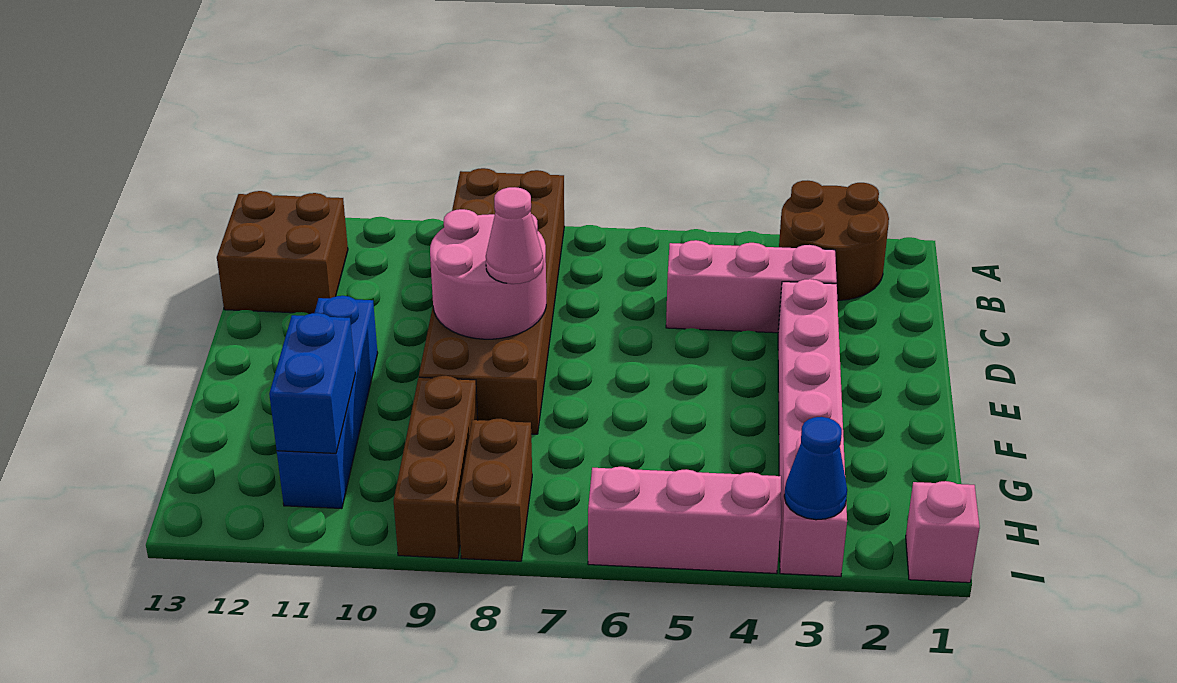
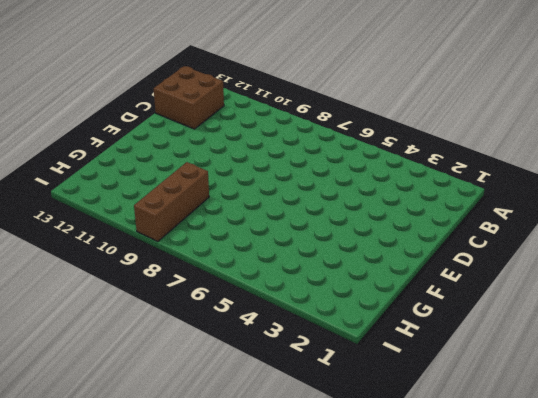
none -> brown 2x2 round brick [779,181,889,300]
none -> brown 2x6 brick [419,168,564,434]
none -> pink 1x3 brick [666,240,837,333]

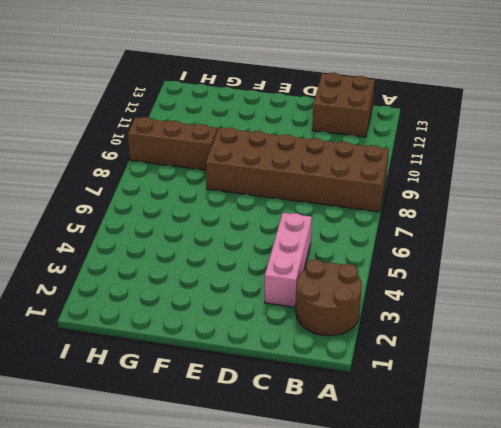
none -> pink 1x6 brick [778,279,847,577]
none -> blue 1x4 brick [277,296,378,509]
none -> brown 1x2 brick [458,419,532,561]

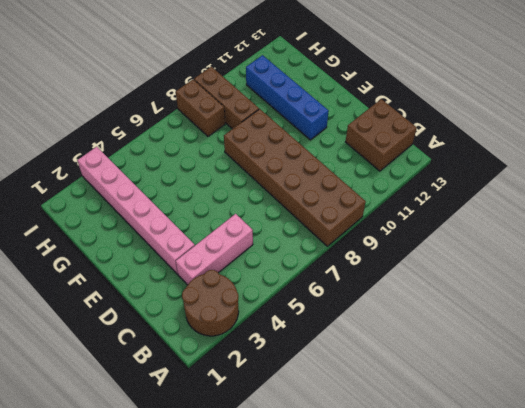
none -> pink 1x1 brick [906,481,980,583]
none -> pink 1x3 brick [588,467,781,573]
none -> pink 2x2 round brick [430,209,546,339]

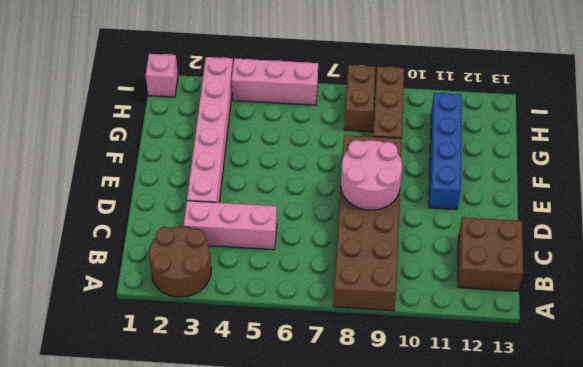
none -> blue 1x2 brick [269,313,355,453]
none -> blue 1x1 cone [784,417,847,520]
none -> pink 1x1 cone [486,187,543,284]

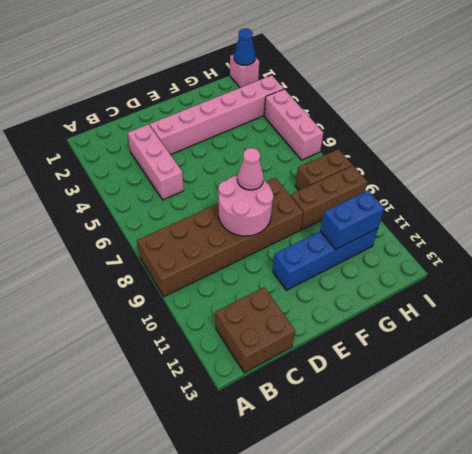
blue 1x1 cone [234,28,255,65] -> blue 1x1 cone moved to [784,417,847,520]
none -> brown 2x2 round brick [779,181,889,300]

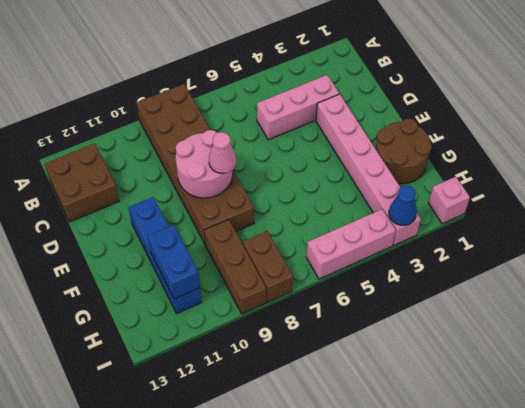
brown 2x2 round brick [376,119,432,184] -> brown 2x2 round brick moved to [779,181,889,300]

